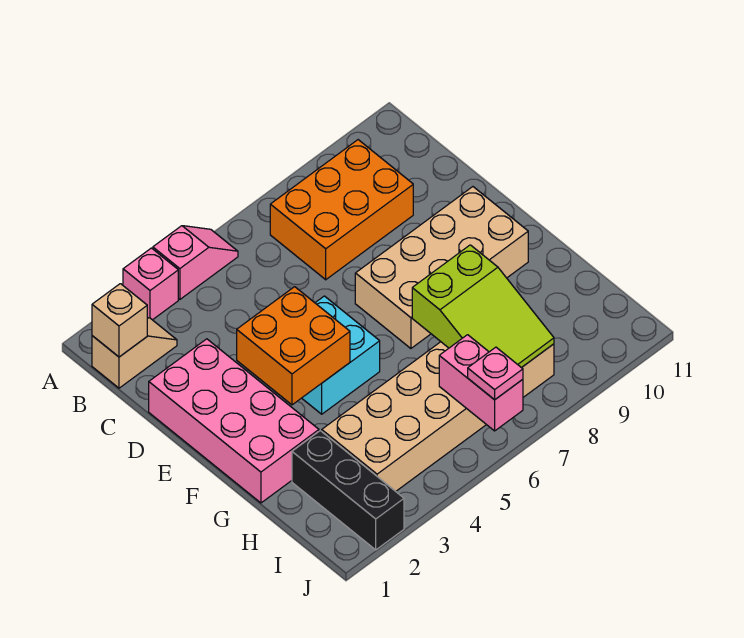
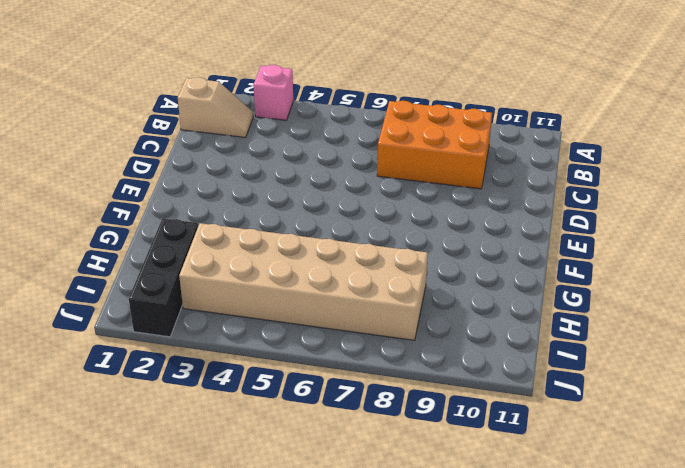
none -> pink 1x2 slope [153,226,238,299]
none -> pink 2x4 brick [149,339,319,503]
none -> cyan 2x2 brick [302,296,380,414]

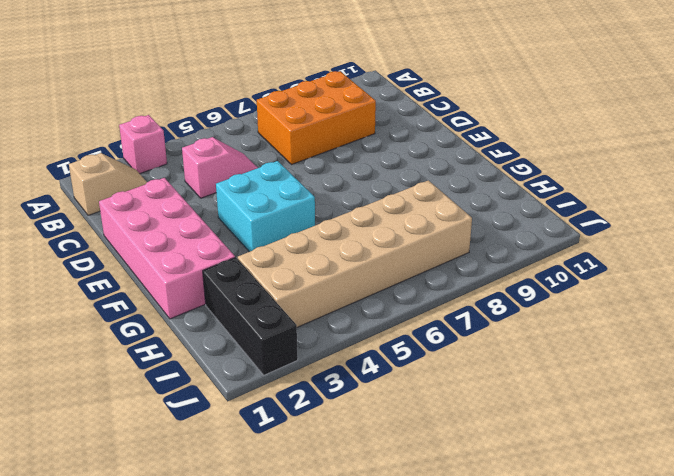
pink 1x2 slope [182,137,258,198] -> pink 1x2 slope moved to [153,226,238,299]
none -> tan 2x4 brick [355,187,528,348]
none -> tan 1x1 brick [92,284,147,357]
none -> orange 2x2 brick [237,287,350,405]

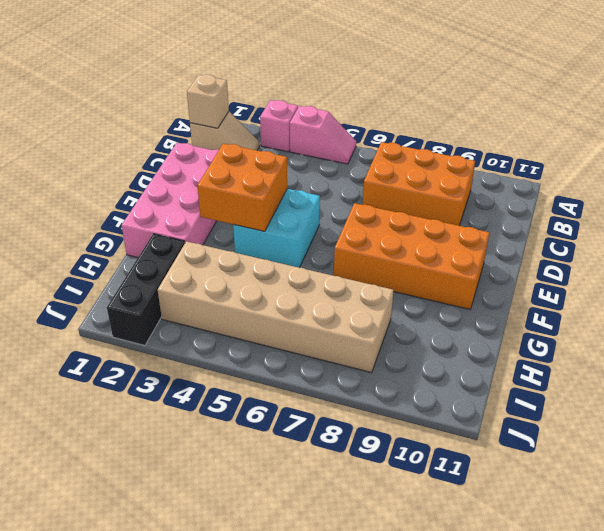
orange 2x4 brick [334,203,489,309] -> tan 2x4 brick [355,187,528,348]
none -> lime 2x3 slope [412,245,554,368]
none -> pink 1x2 brick [439,335,523,431]
none -> pink 1x1 plate [468,347,523,400]

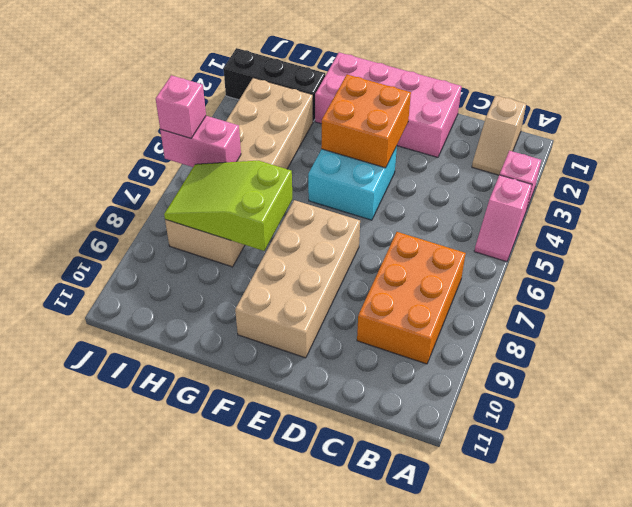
pink 1x1 brick [156,75,206,138] -> pink 1x1 plate [468,347,523,400]
none -> tan 1x1 brick [92,284,147,357]

